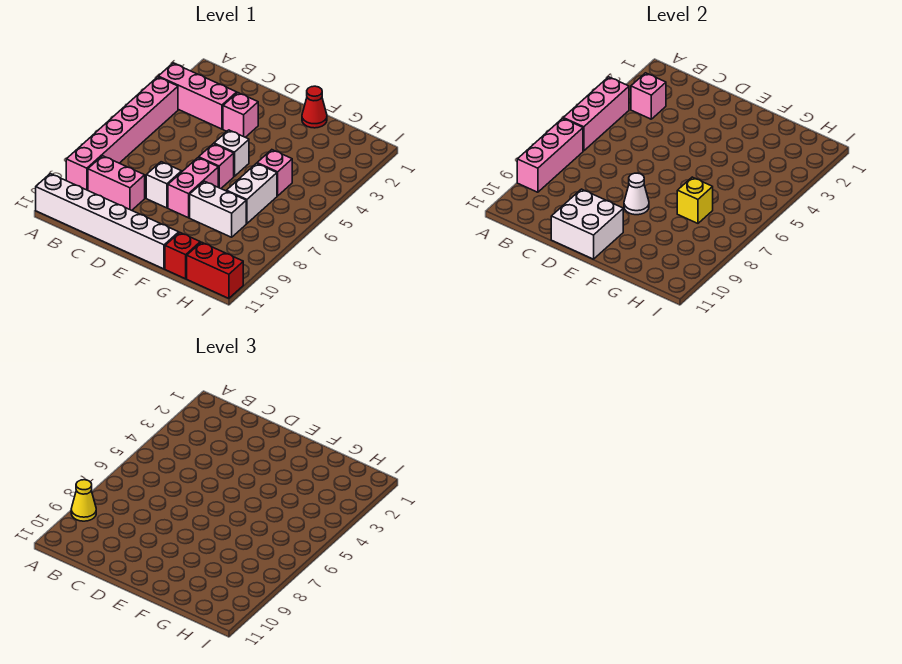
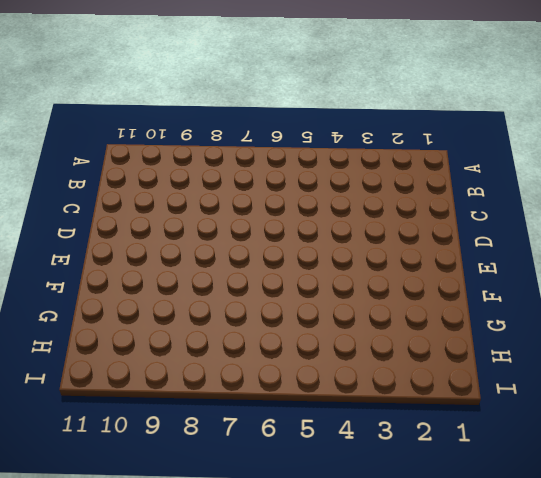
none -> pink 1x3 brick [158,63,237,129]
none -> pink 1x6 brick [66,77,178,190]
none -> white 1x6 brick [36,174,179,269]

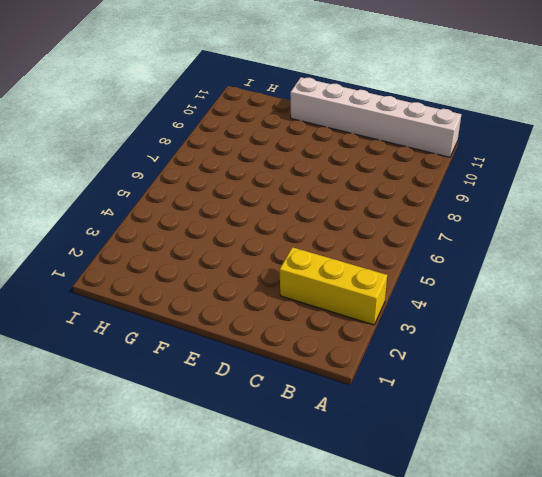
yellow 1x3 brick [279,247,387,325] -> pink 1x3 brick [158,63,237,129]
none -> pink 1x6 brick [66,77,178,190]
none -> pink 1x2 brick [88,156,145,210]
none -> pink 1x1 brick [223,93,258,137]

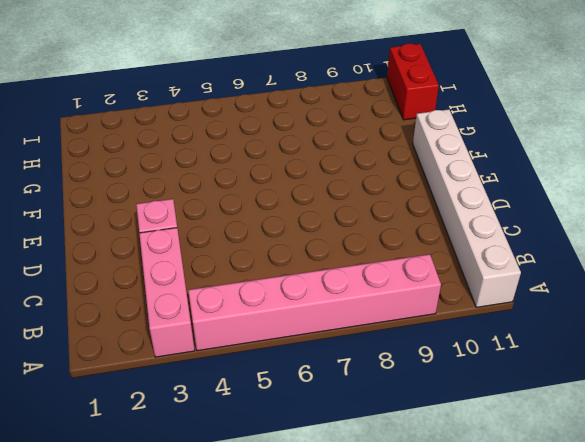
none -> pink 1x2 brick [88,156,145,210]
none -> white 1x1 brick [146,162,182,208]
none -> white 1x1 brick [214,130,249,176]

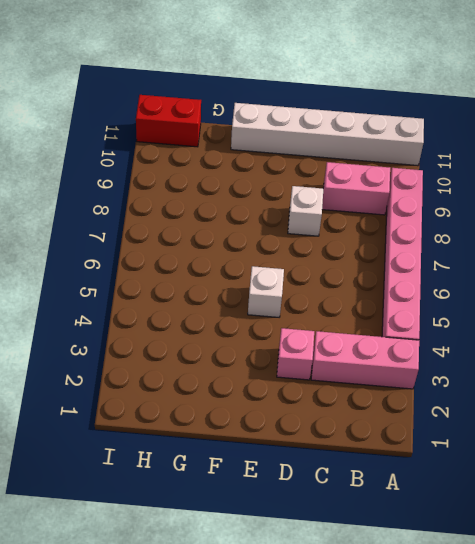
none -> pink 1x1 brick [199,144,234,189]
none -> pink 1x2 brick [168,158,218,218]
none -> red 1x1 cone [302,86,327,128]

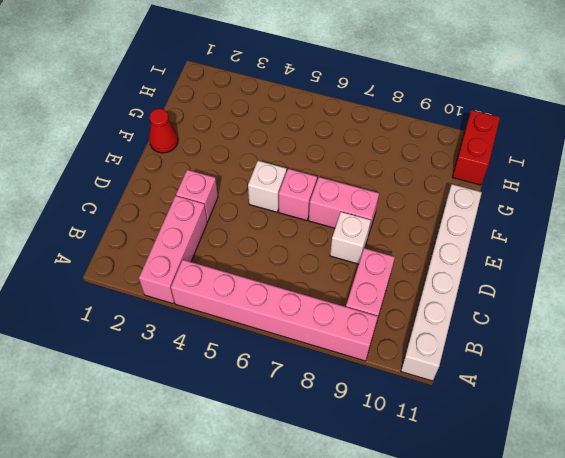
none -> white 1x2 brick [190,181,246,237]
none -> pink 1x1 brick [257,150,292,196]
none -> white 1x2 brick [226,163,277,223]

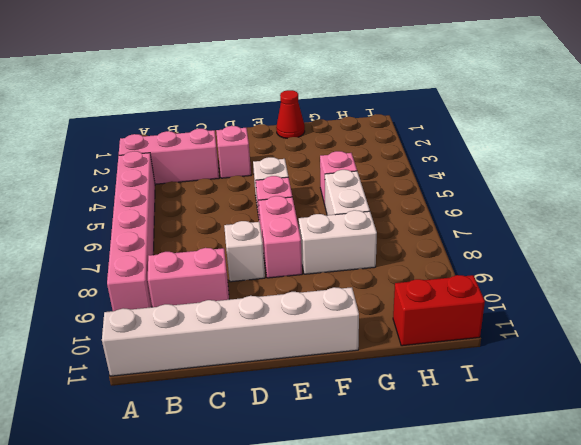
none -> red 1x1 brick [165,233,200,279]
none -> pink 1x3 brick [563,77,629,151]
none -> pink 1x3 brick [517,118,583,192]

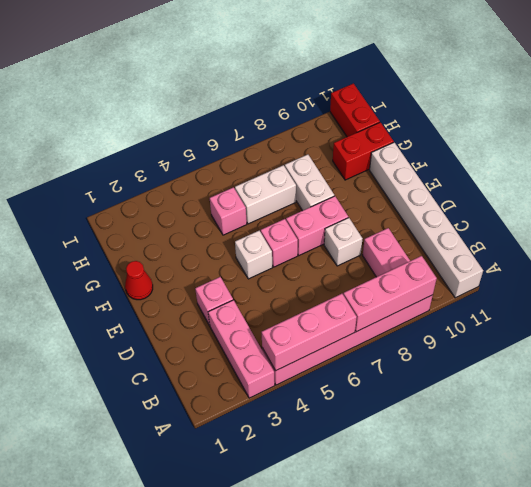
red 1x2 brick [333,122,394,180] -> red 1x1 brick [165,233,200,279]
none -> pink 1x1 brick [631,73,666,119]
none -> white 2x2 brick [551,189,623,259]
none -> white 1x1 cone [624,173,649,215]

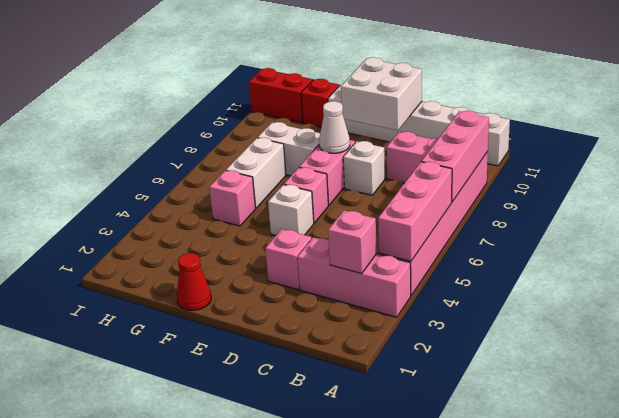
none -> yellow 1x1 brick [677,177,713,223]
none -> yellow 1x1 cone [71,480,96,521]

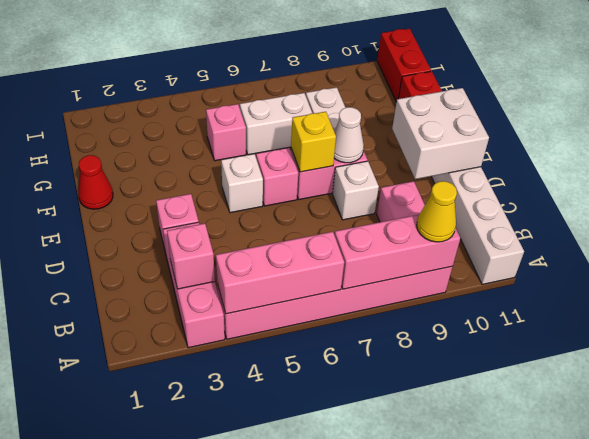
yellow 1x1 brick [291,112,336,172] -> yellow 1x1 brick moved to [677,177,713,223]

